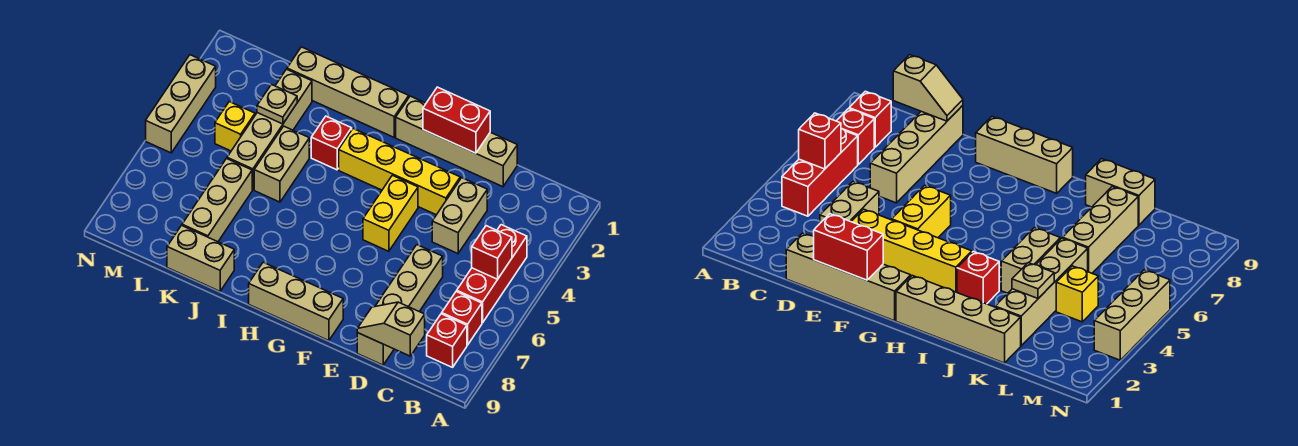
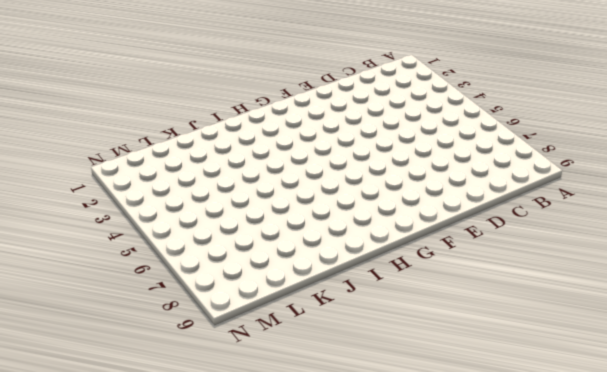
none -> red 1x3 brick [457,225,527,323]
none -> red 1x1 brick [442,291,482,345]
none -> red 1x1 brick [427,314,467,367]

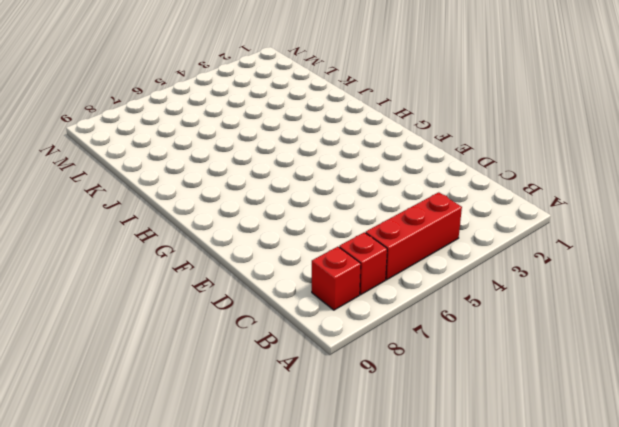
none -> tan 1x4 brick [396,96,517,187]
none -> tan 1x2 brick [432,178,487,254]
none -> tan 1x4 brick [357,245,443,365]

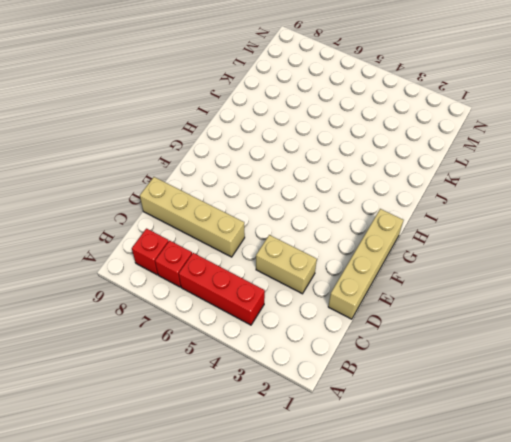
none -> yellow 1x4 brick [339,129,460,215]
none -> yellow 1x2 brick [363,175,418,251]
none -> tan 1x3 brick [249,262,343,341]

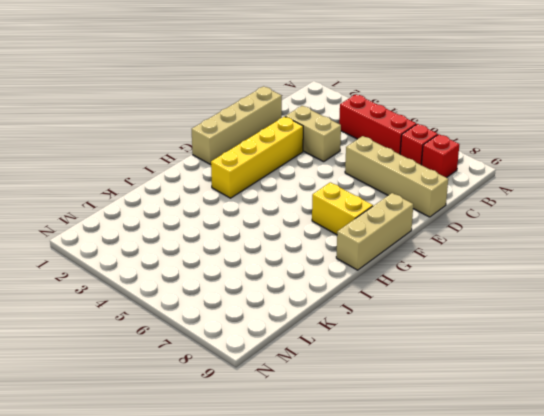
yellow 1x2 brick [312,182,373,235] -> yellow 1x2 brick moved to [363,175,418,251]
none -> tan 1x4 brick [287,47,409,137]
none -> red 1x1 brick [311,116,352,170]
none -> tan 1x2 brick [254,126,309,202]

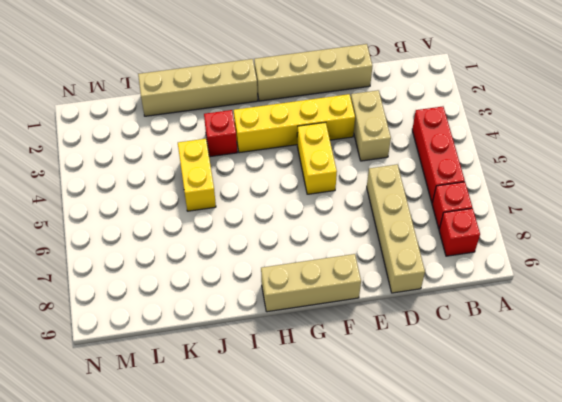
yellow 1x2 brick [178,139,216,211] -> tan 1x2 brick [254,126,309,202]
none -> tan 1x2 brick [167,226,234,291]
none -> tan 1x4 brick [227,69,312,190]
none -> tan 1x3 brick [182,159,252,242]

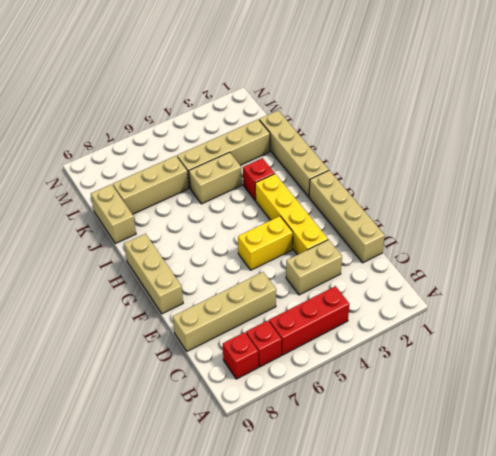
none -> yellow 1x1 brick [215,102,255,151]
none -> tan 1x3 brick [146,55,216,153]
none -> red 1x1 brick [472,226,512,279]

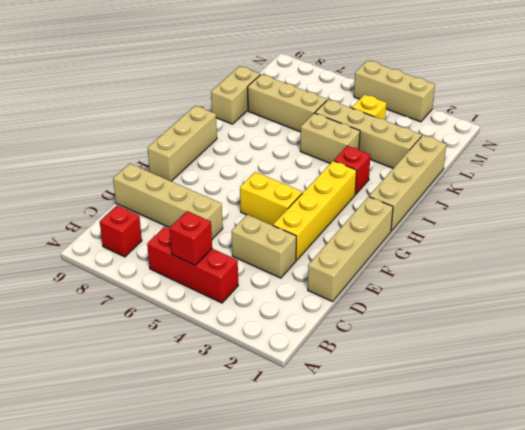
none -> red 1x1 brick [442,291,482,345]
none -> tan 1x2 slope [357,302,425,356]
none -> red 1x2 brick [423,87,490,153]

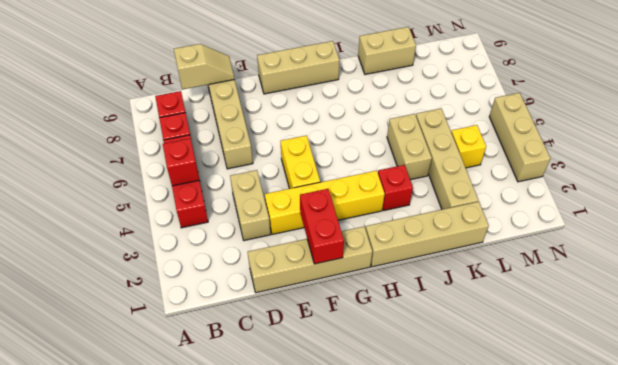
red 1x2 brick [300,189,344,264] -> red 1x2 brick turned to [423,87,490,153]
none -> tan 1x3 brick [182,159,252,242]
none -> tan 1x1 plate [257,85,297,124]

